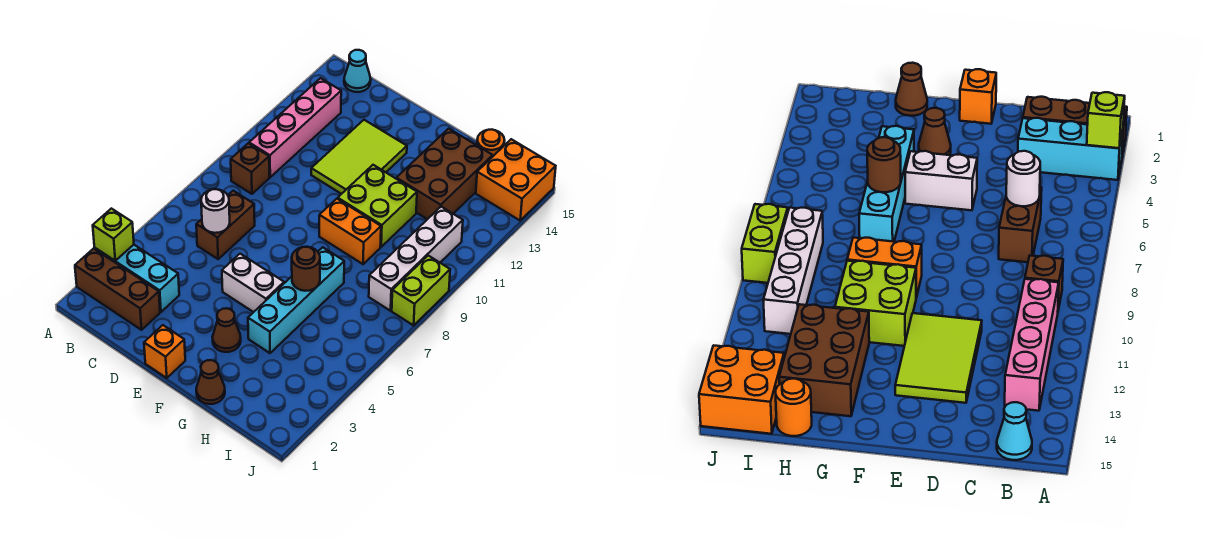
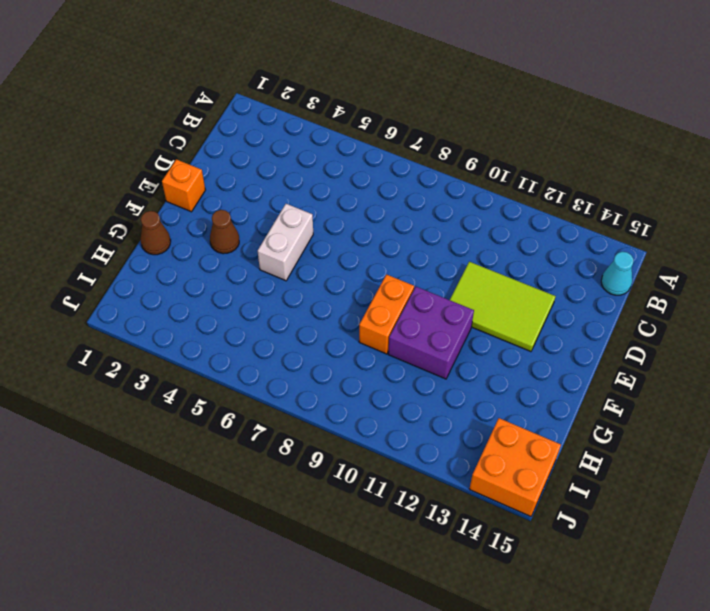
purple 2x2 brick [388,287,474,379] -> lime 2x2 brick [338,165,417,247]
none -> brown 1x3 brick [75,249,160,330]
none -> cyan 1x3 brick [95,245,179,312]
none -> brown 1x1 brick [231,143,269,194]

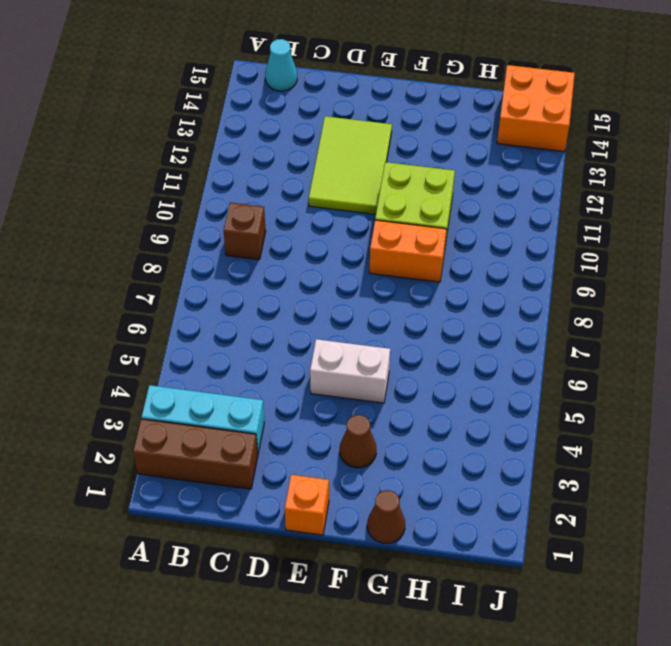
none -> pink 1x4 brick [249,78,341,177]
none -> brown 1x2 brick [196,191,255,259]
none -> cyan 1x4 brick [248,247,344,353]

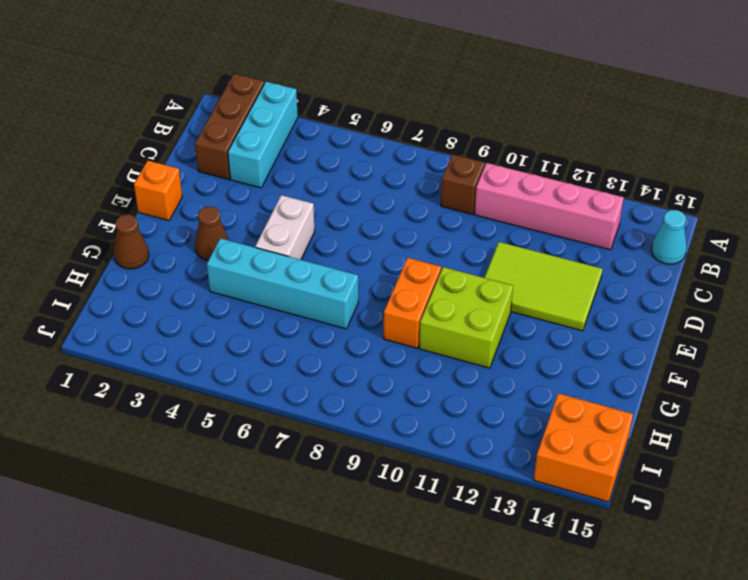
none -> brown 1x2 brick [196,191,255,259]
none -> brown 2x3 brick [396,129,493,219]
none -> orange 1x1 round brick [477,130,505,156]

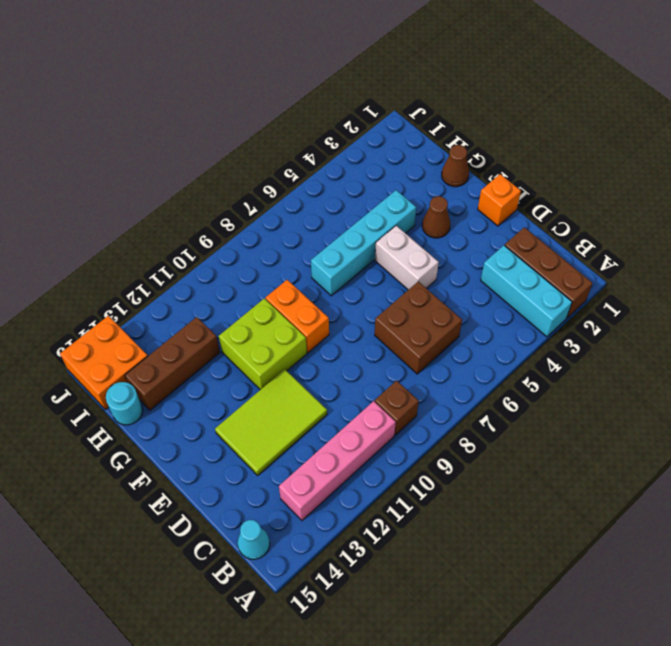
brown 2x2 brick [375,282,462,374] -> brown 1x2 brick [196,191,255,259]
brown 1x3 brick [125,317,220,410] -> brown 2x3 brick [396,129,493,219]
cyan 1x1 round brick [106,382,143,425] -> orange 1x1 round brick [477,130,505,156]
none -> white 1x4 brick [369,207,463,311]
none -> lime 1x2 brick [392,256,450,325]
none -> lime 1x1 brick [93,209,134,261]

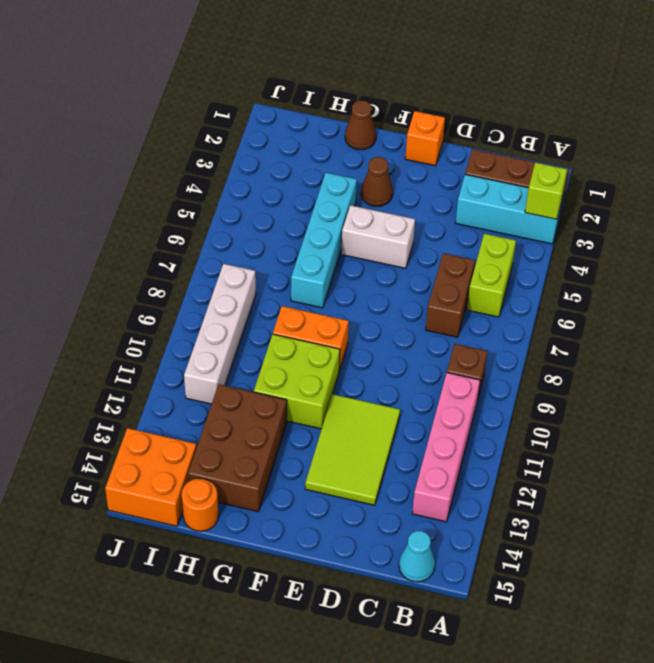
lime 1x2 brick [467,234,516,317] -> lime 1x2 brick moved to [392,256,450,325]
none -> white 1x1 round brick [201,189,230,233]
none -> brown 1x1 round brick [292,247,320,291]

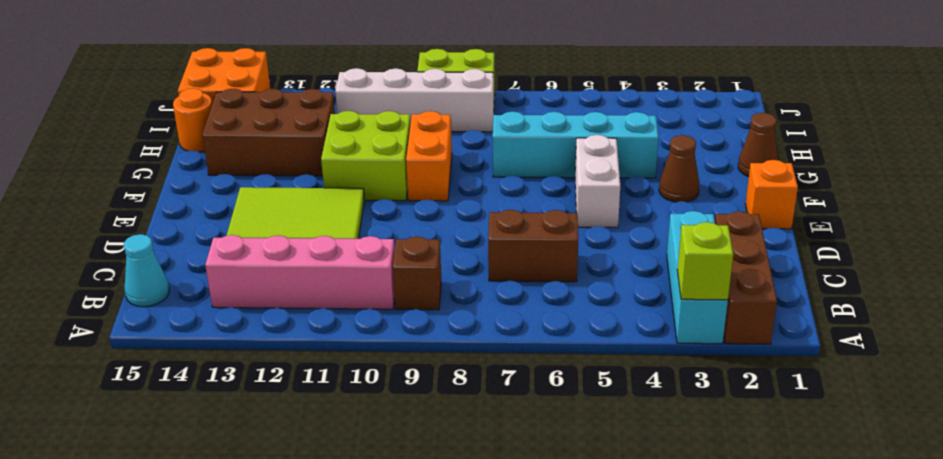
none -> white 1x1 round brick [201,189,230,233]
none -> brown 1x1 round brick [292,247,320,291]

